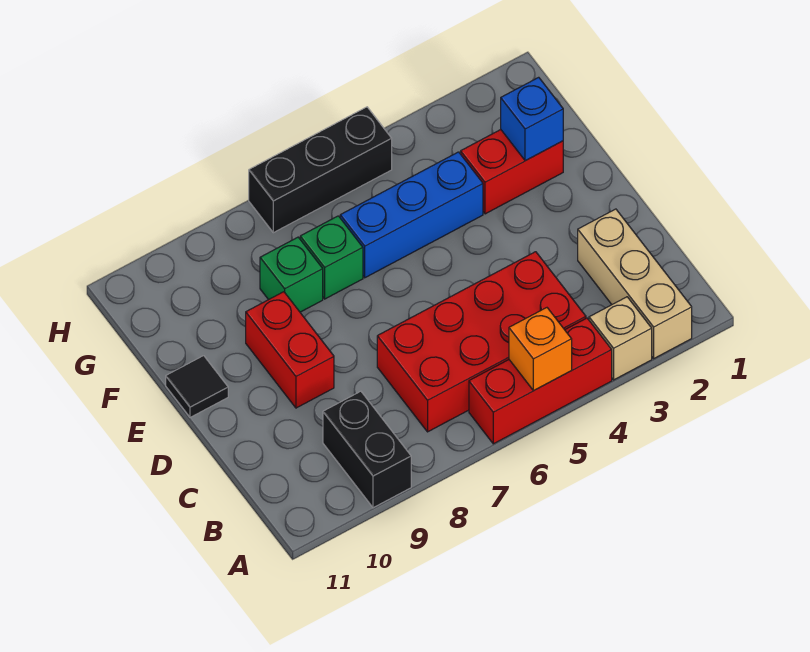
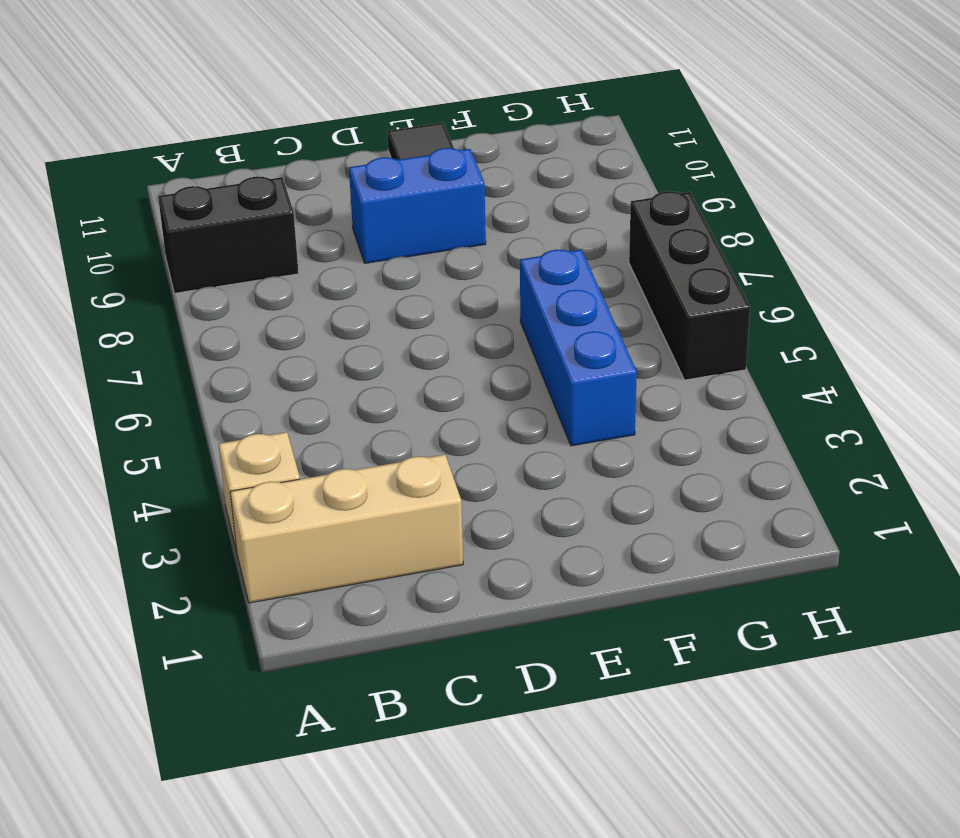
blue 1x2 brick [349,148,486,263] -> red 1x2 brick [246,292,334,408]
none -> red 1x3 brick [469,318,612,444]
none -> red 2x4 brick [377,252,586,432]
none -> red 1x2 brick [461,130,563,214]

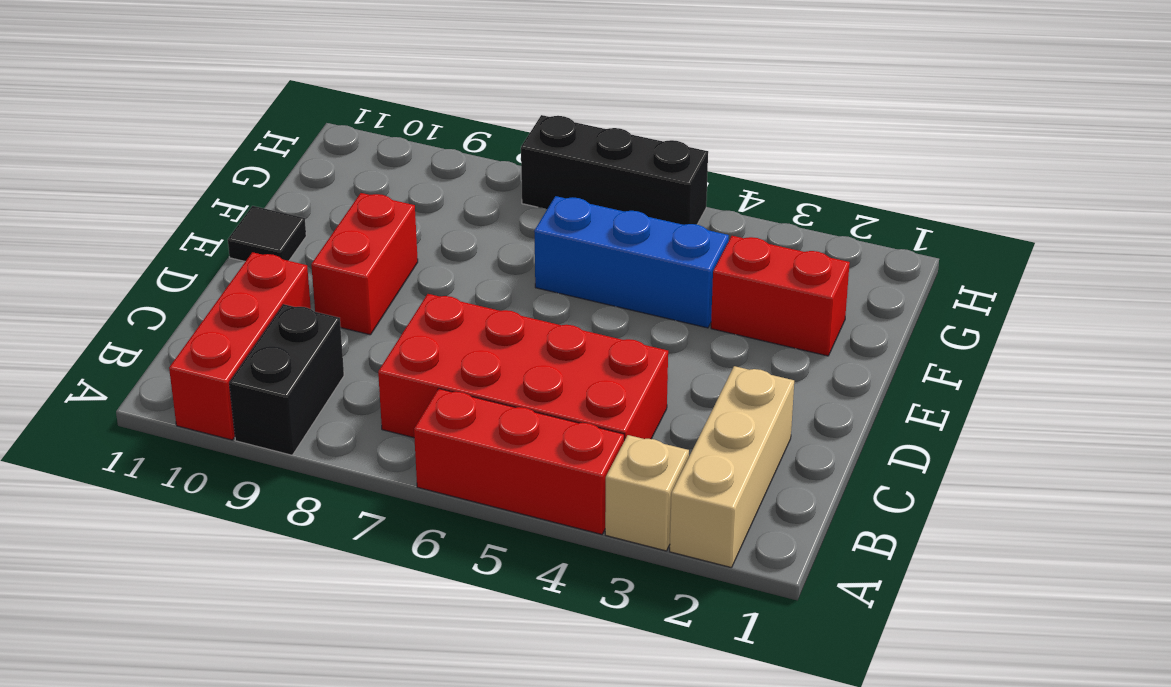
red 1x3 brick [169,252,311,440] -> none
none -> green 1x1 brick [300,216,363,299]
none -> green 1x1 brick [260,237,323,312]
none -> orange 1x1 brick [509,308,572,391]

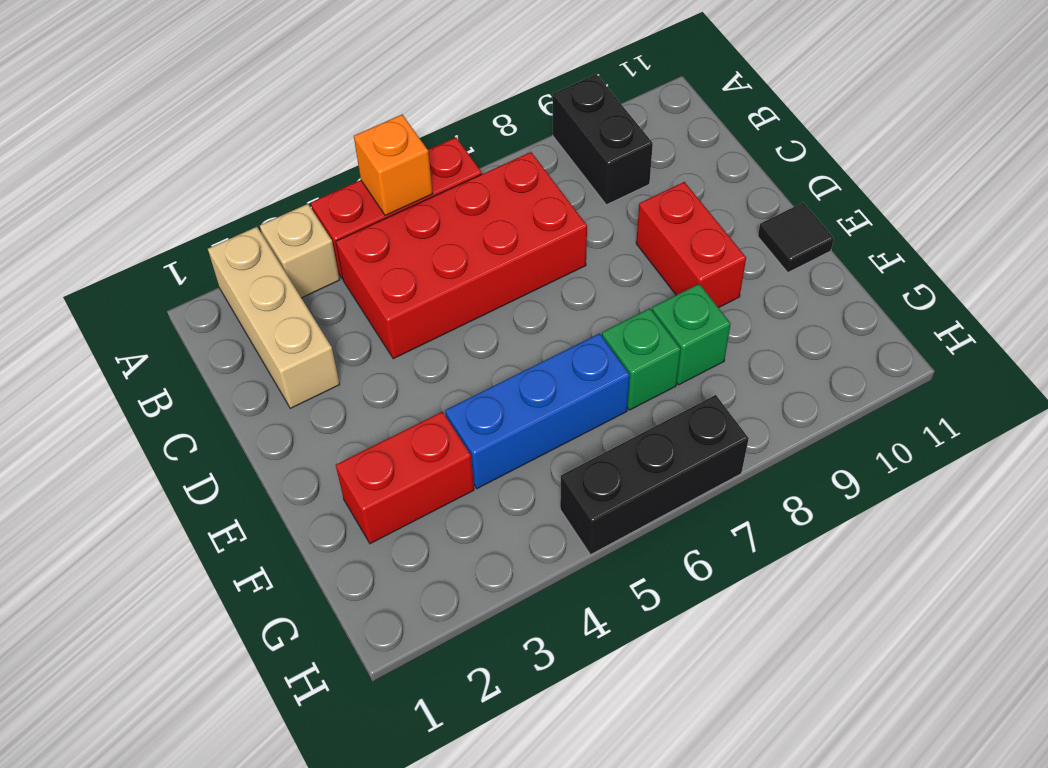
none -> blue 1x1 brick [501,77,563,161]

